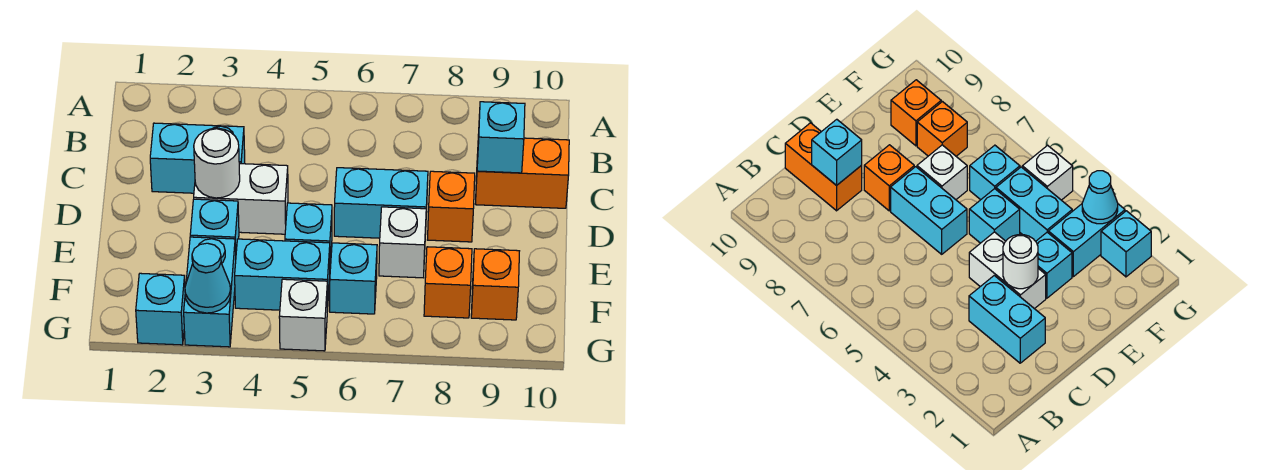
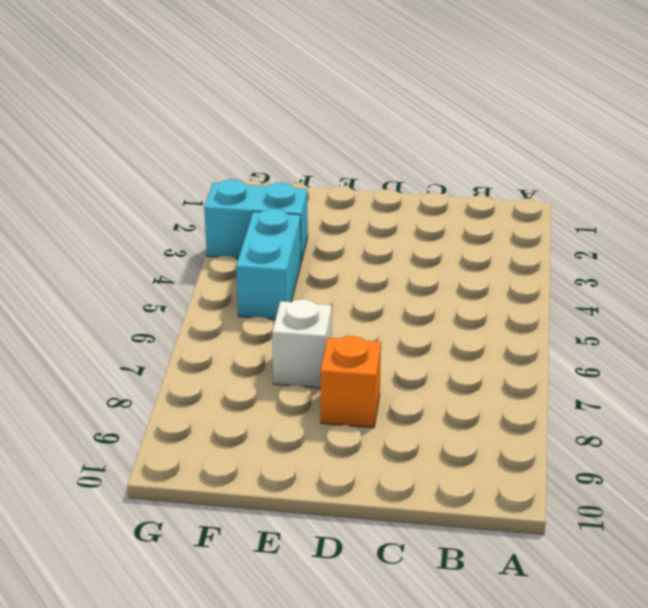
none -> cyan 1x2 brick [150,123,245,193]
none -> orange 1x2 brick [475,138,569,208]
none -> white 1x2 brick [194,164,288,234]

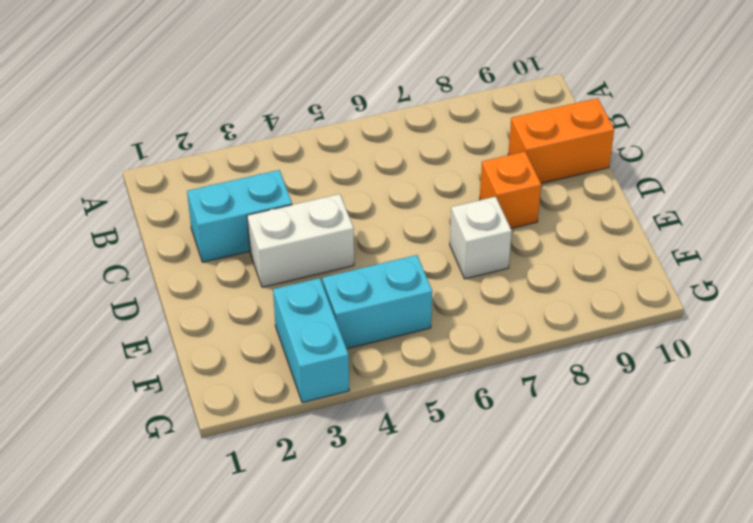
none -> cyan 1x2 brick [334,168,428,238]
none -> cyan 1x1 brick [190,199,239,251]
none -> cyan 1x1 brick [285,203,332,263]

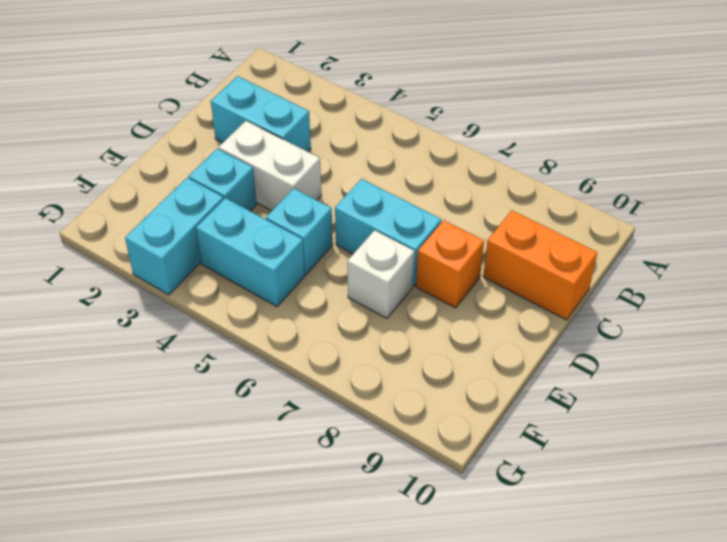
none -> cyan 1x1 brick [330,243,377,314]
none -> orange 1x1 brick [424,247,472,318]
none -> orange 1x1 brick [471,249,519,320]

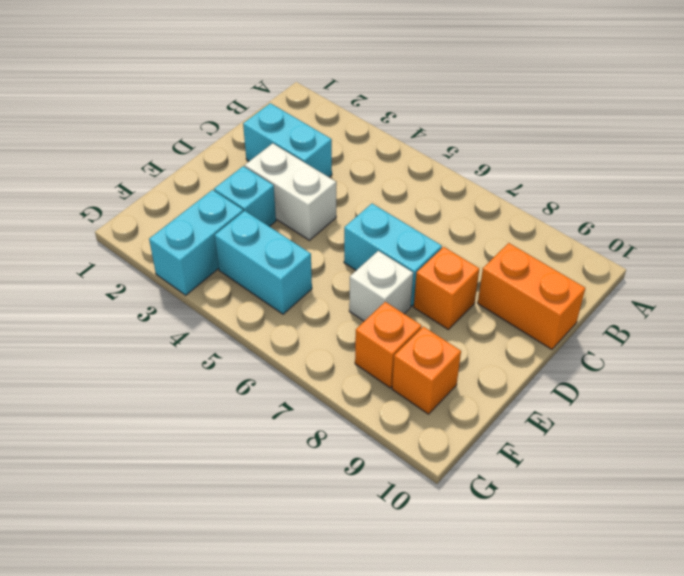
none -> cyan 1x1 brick [285,203,332,263]
none -> cyan 1x1 brick [330,243,377,314]
none -> cyan 1x1 brick [136,273,185,345]

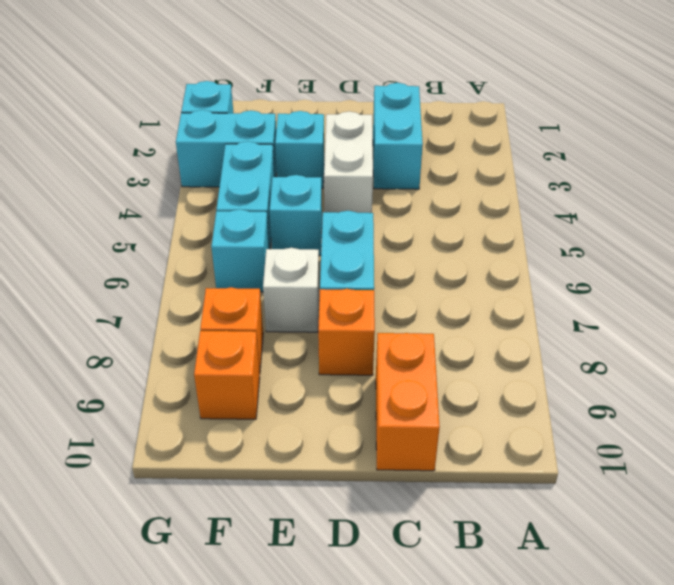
none -> white 1x1 brick [279,279,327,351]
none -> cyan 1x1 brick [477,102,525,173]
none -> white 1x1 round brick [194,128,240,198]

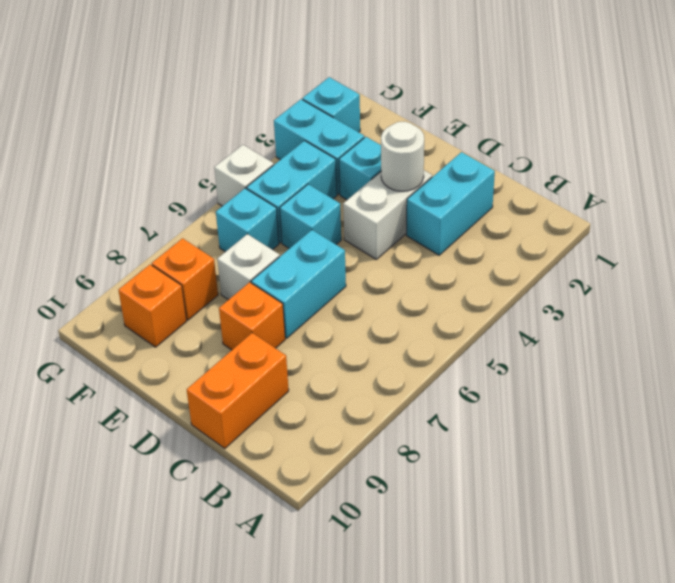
none -> cyan 1x1 brick [477,102,525,173]
none -> cyan 1x1 cone [185,243,231,313]

